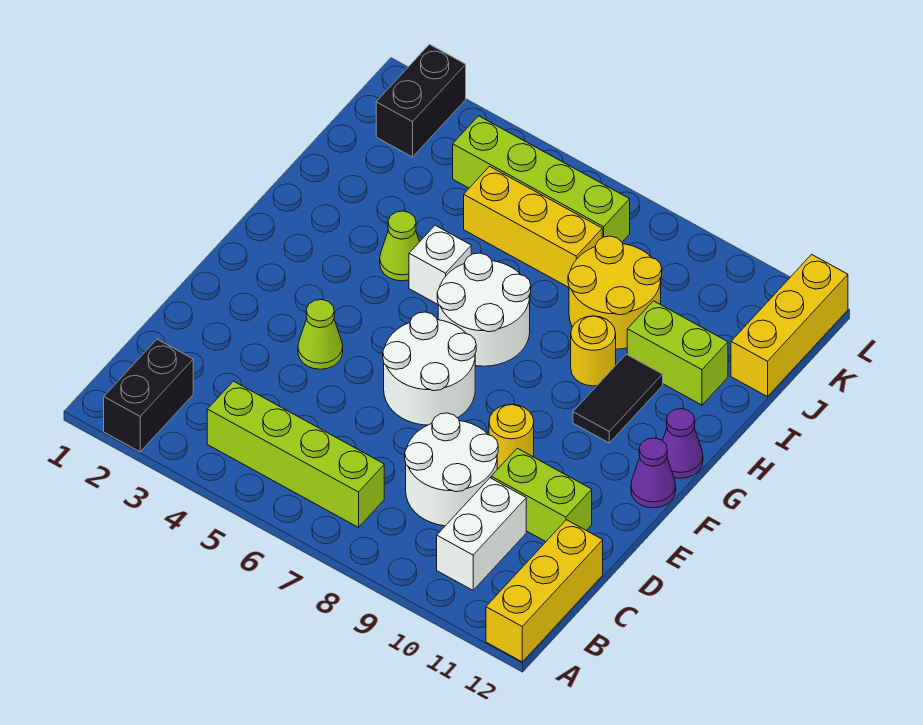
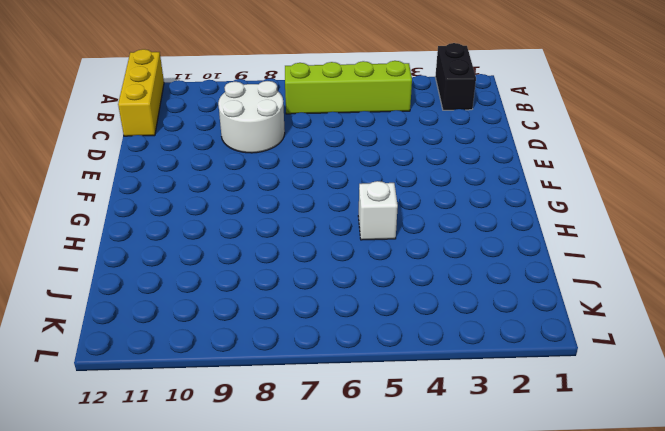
none -> white 1x2 brick [437,478,526,590]
none -> lime 1x2 brick [491,448,592,542]
none -> lime 1x1 cone [298,300,343,369]

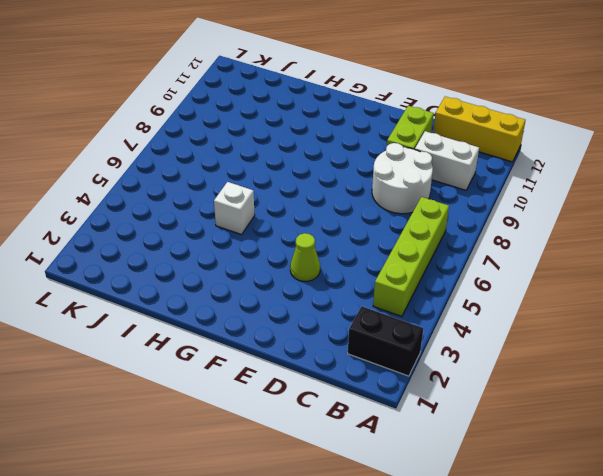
none -> white 2x2 round brick [383,312,476,425]
none -> yellow 1x1 round brick [489,405,534,469]
none -> purple 1x1 cone [631,438,676,508]

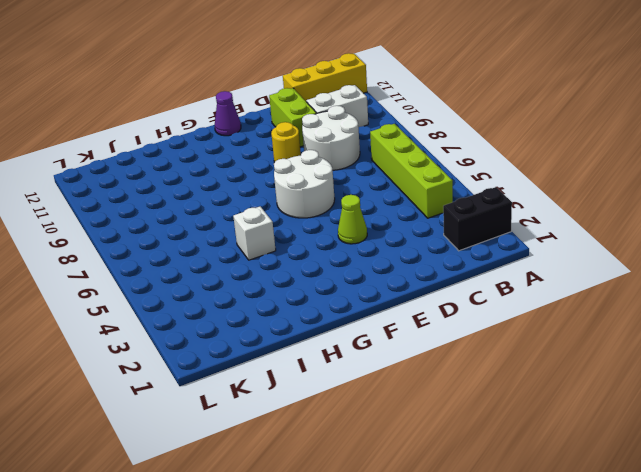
none -> white 2x2 round brick [437,253,531,366]
none -> black 1x2 tile [573,354,663,443]
none -> purple 1x1 cone [663,409,703,478]

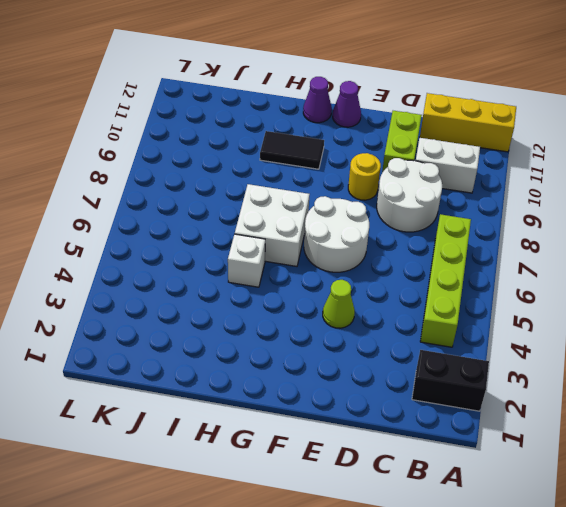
white 2x2 brick [235,184,310,266] -> white 2x2 round brick [437,253,531,366]
none -> lime 1x1 cone [380,211,420,281]
none -> yellow 1x1 round brick [571,316,616,386]
none -> yellow 2x2 round brick [568,236,662,349]

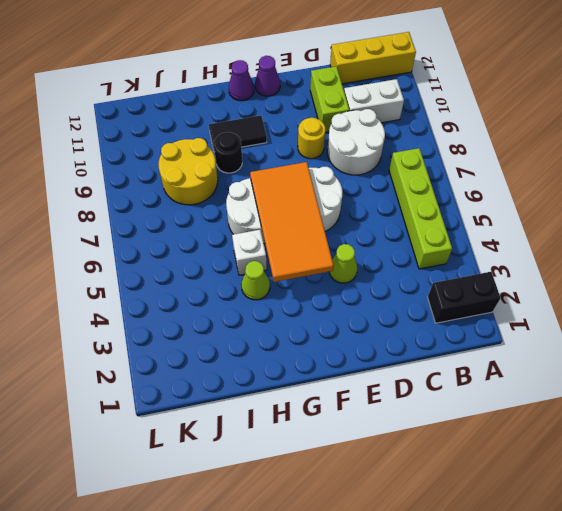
orange 2x4 tile [250,162,334,282] -> none
black 1x1 round brick [214,132,242,173] -> yellow 1x1 round brick [571,316,616,386]
none -> lime 1x2 brick [627,301,728,405]
none -> yellow 1x3 brick [464,166,602,287]
none -> yellow 1x3 brick [731,255,848,397]

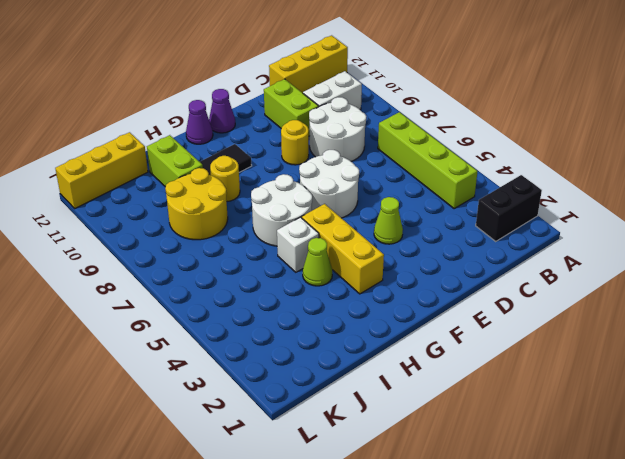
yellow 1x3 brick [302,204,384,294] -> yellow 1x3 brick moved to [464,166,602,287]
none -> black 1x2 brick [376,44,466,157]
none -> lime 1x4 brick [453,116,630,242]

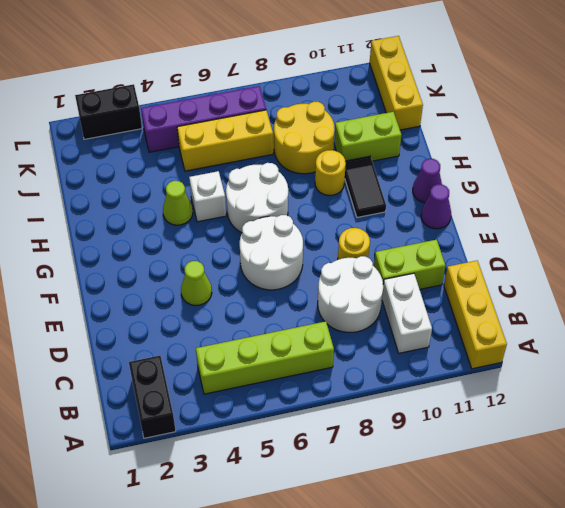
purple 1x4 brick [141,86,266,152] -> lime 1x4 brick [453,116,630,242]
black 1x2 brick [75,84,142,139] -> black 1x2 brick turned to [376,44,466,157]

